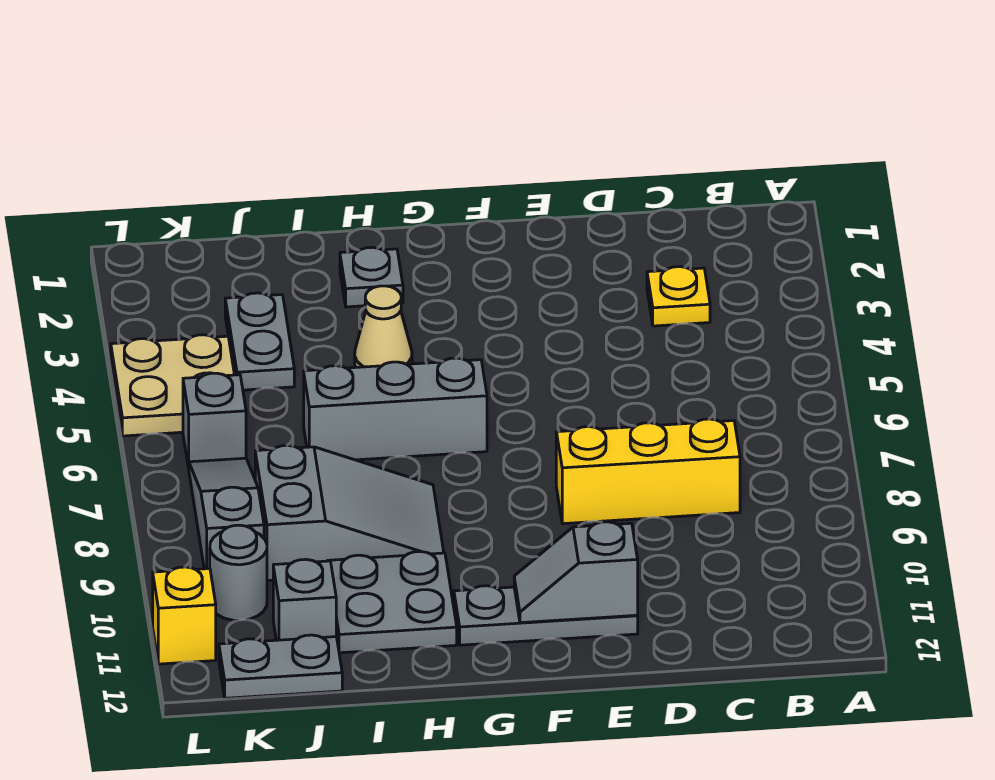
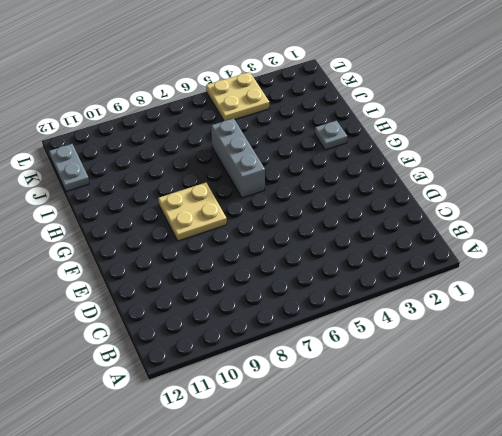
tan 2x2 plate [158,183,227,241] -> none
none -> yellow 1x1 plate [647,267,710,326]
none -> yellow 1x3 brick [556,419,740,524]
none -> grey 1x3 plate [454,586,638,645]

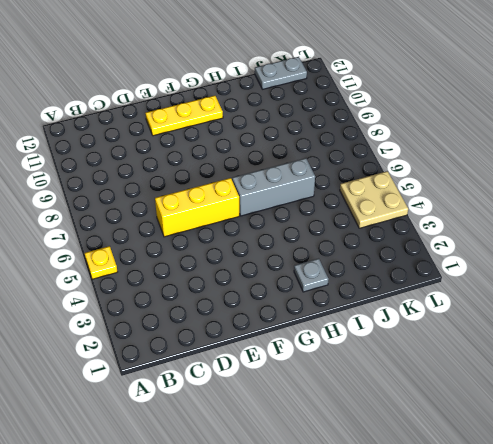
yellow 1x1 plate [85,246,117,279] -> yellow 1x1 plate moved to [647,267,710,326]
yellow 1x3 brick [155,178,239,237] -> yellow 1x3 brick moved to [556,419,740,524]
yellow 1x3 plate [145,96,223,136] -> grey 1x3 plate [454,586,638,645]
none -> tan 1x1 cone [355,286,412,367]
none -> grey 2x3 slope [255,445,444,581]
none -> grey 2x2 plate [328,552,457,653]

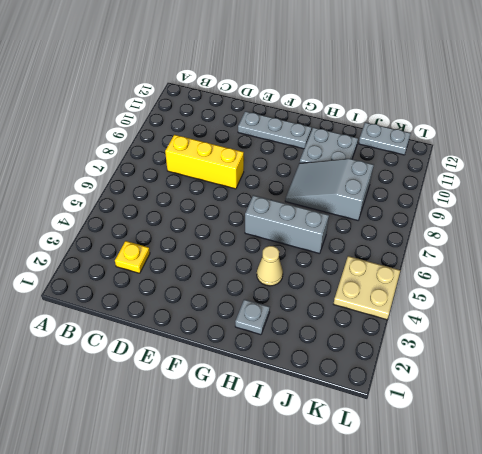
none -> grey 1x2 plate [225,293,294,390]
none -> grey 1x1 brick [273,560,336,640]
none -> grey 1x1 brick [183,373,246,469]

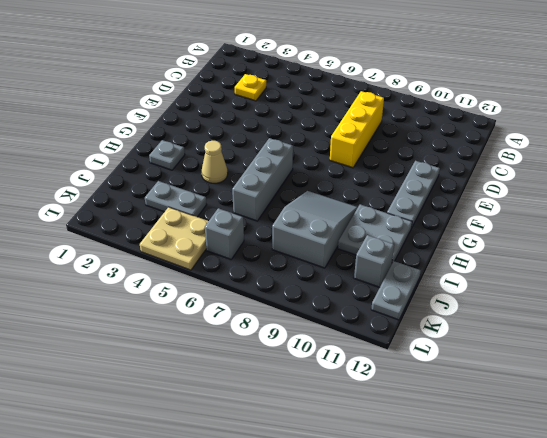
none -> grey 1x3 slope [189,458,264,569]
none -> grey 1x1 round brick [210,525,267,620]
none -> yellow 1x1 brick [153,567,216,664]

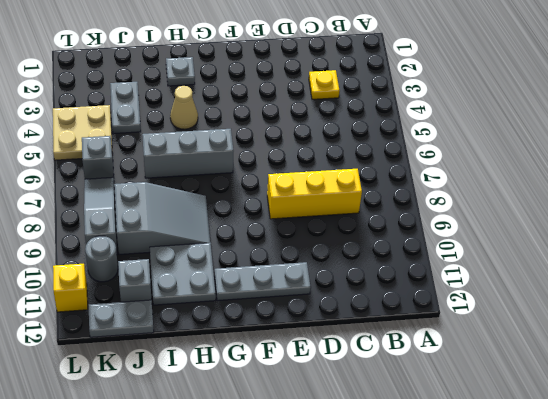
none -> grey 1x2 slope [514,522,638,623]

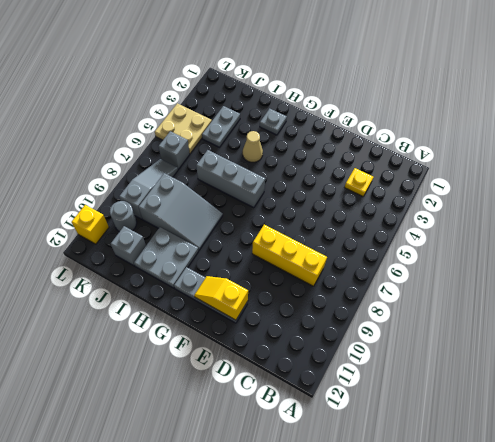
yellow 1x2 slope [194,276,248,320] -> grey 1x2 slope [514,522,638,623]
none -> grey 1x2 plate [219,635,342,698]

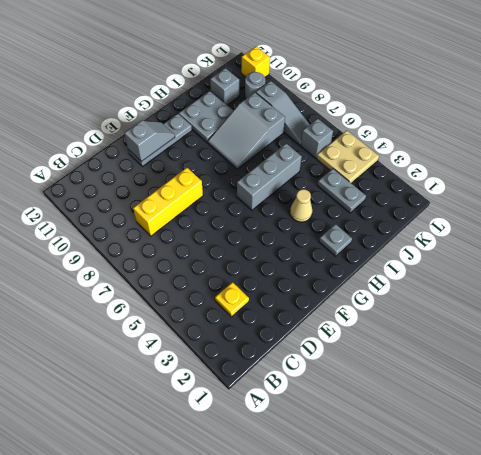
none -> grey 1x2 plate [219,635,342,698]

